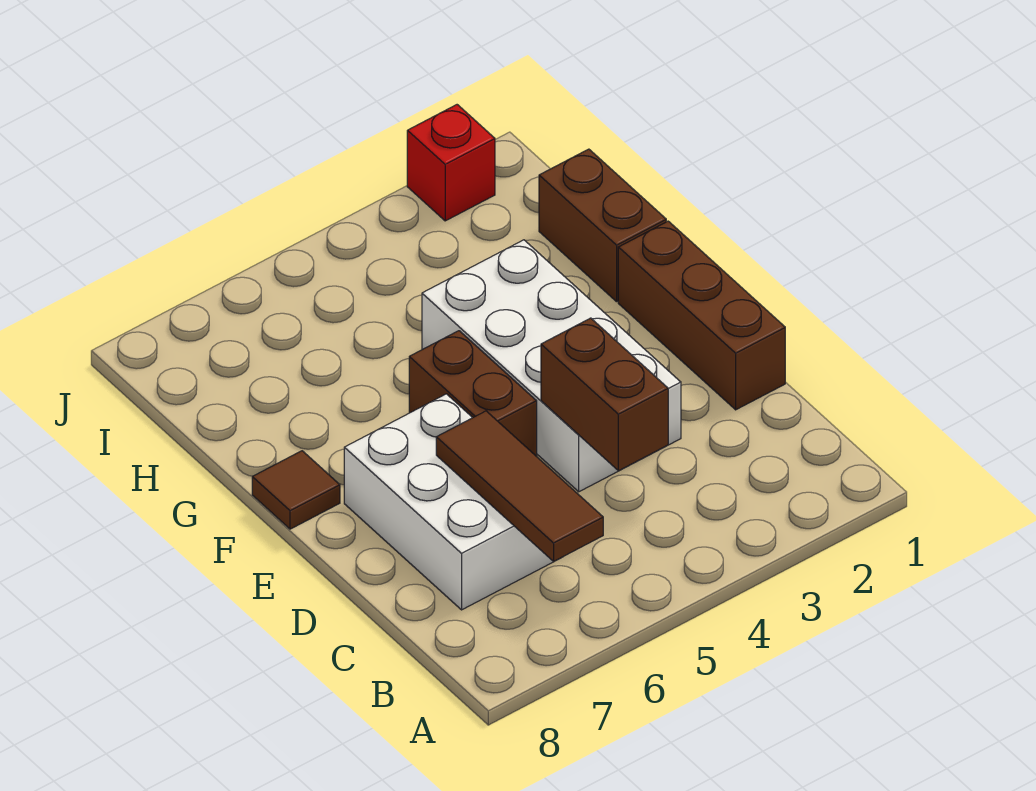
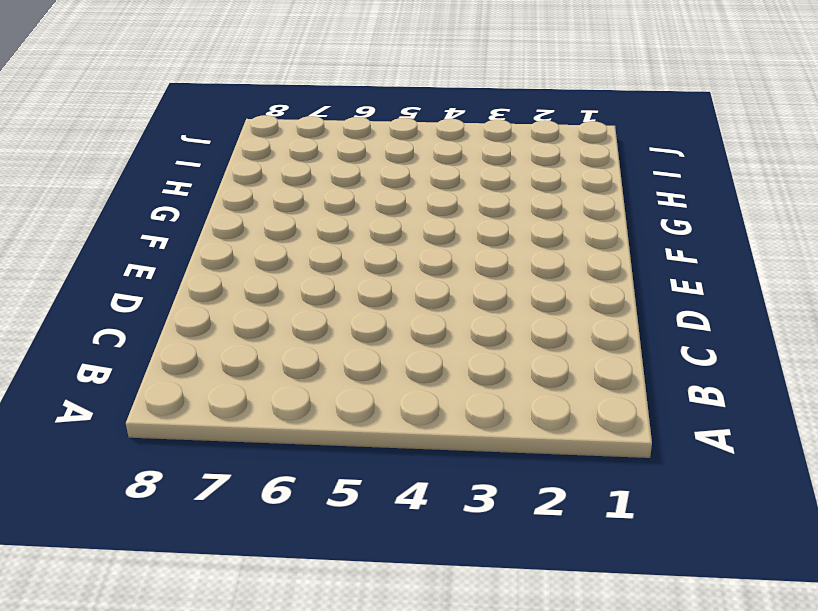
none -> white 2x3 brick [344,394,554,610]
none -> brown 1x3 brick [618,221,785,410]

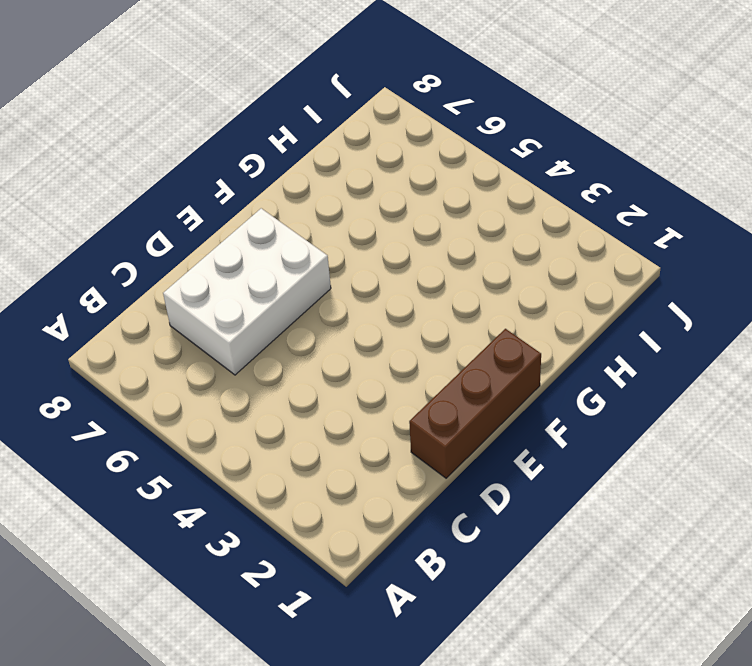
none -> white 2x4 brick [422,240,681,492]
none -> brown 1x2 brick [409,331,537,456]

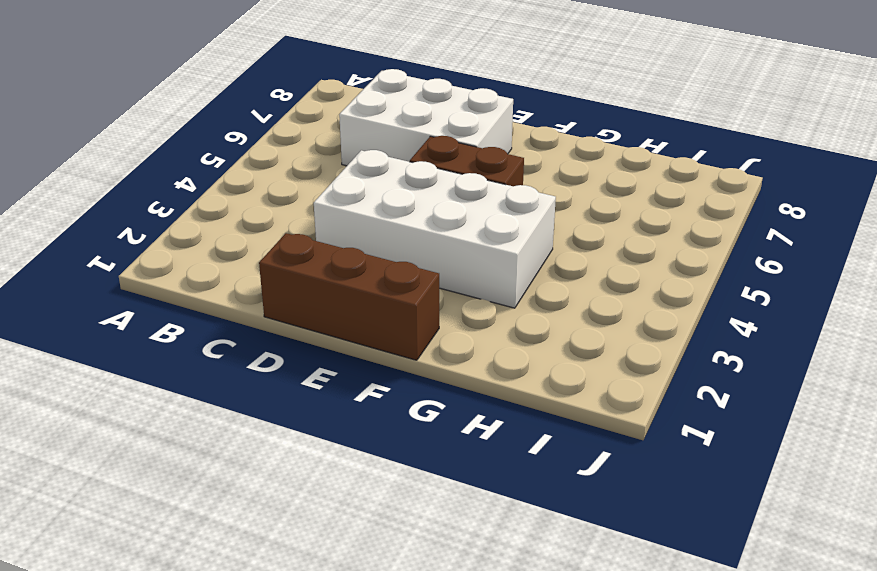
none -> brown 1x1 tile [252,451,340,529]
none -> brown 1x2 brick [539,149,666,302]

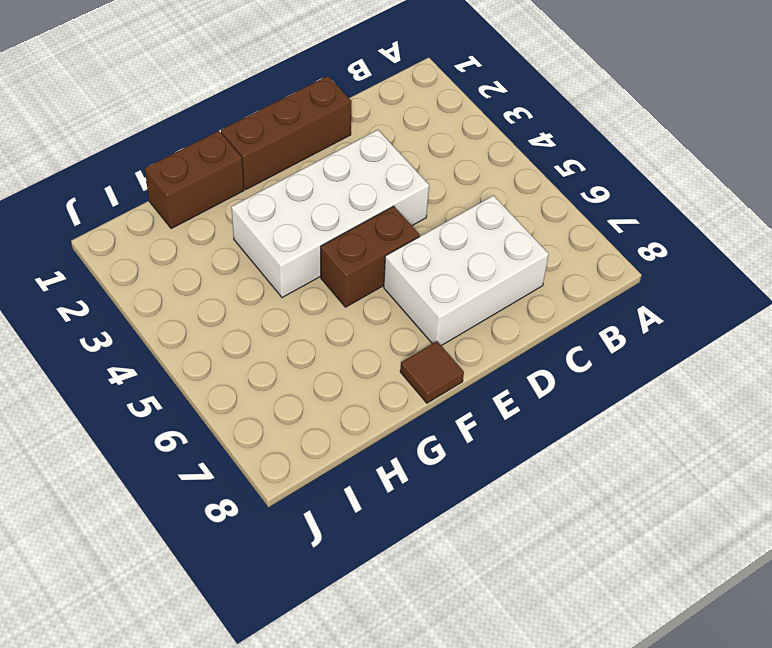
none -> red 1x1 brick [407,105,495,221]
none -> brown 1x3 tile [436,411,603,561]

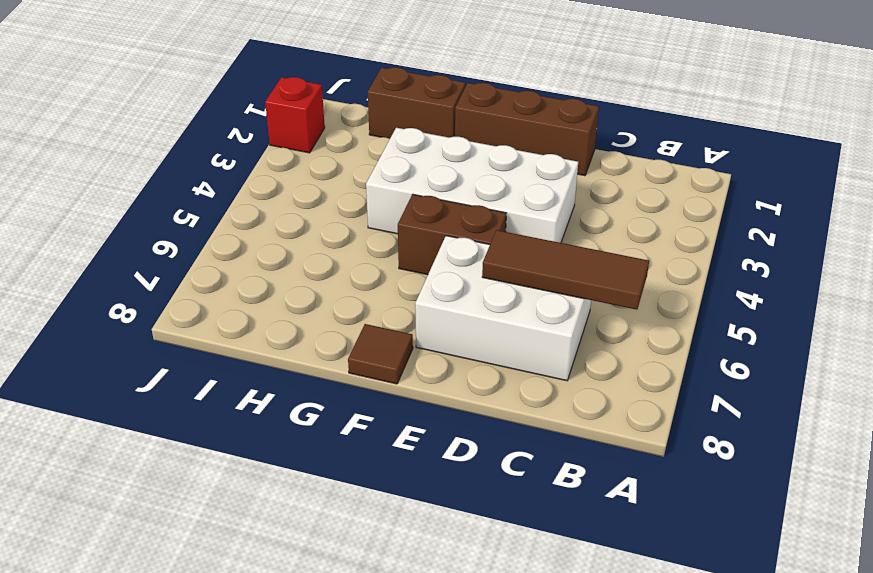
none -> brown 1x2 brick [541,318,668,471]

